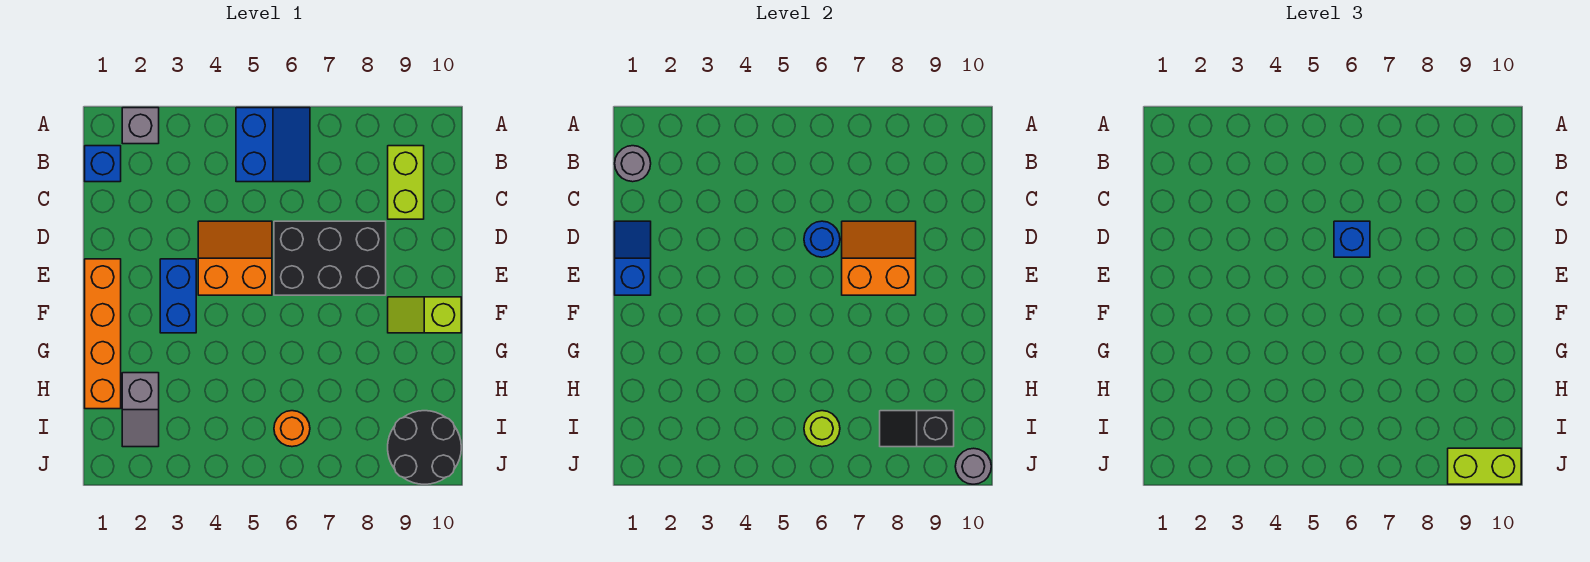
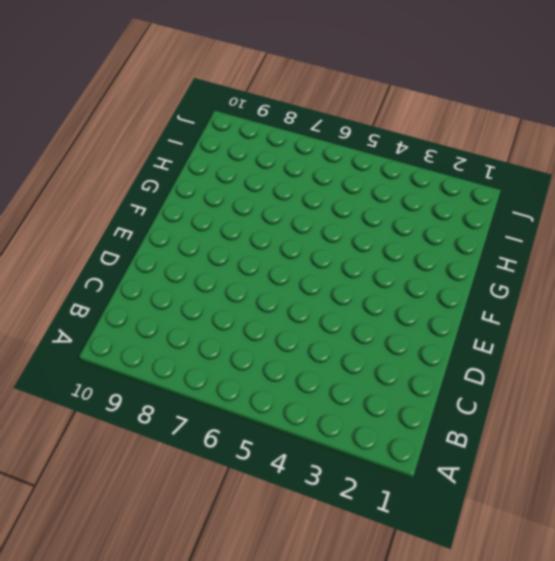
none -> grey 1x1 brick [122,108,159,144]
none -> blue 2x2 slope [236,108,310,182]
none -> blue 1x1 brick [85,146,121,182]

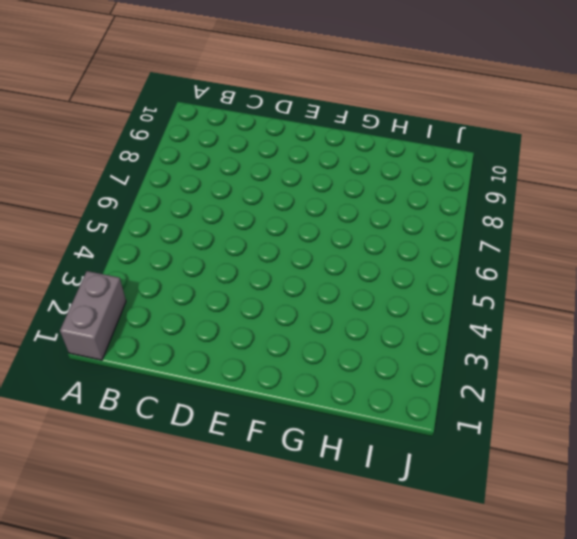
grey 1x2 brick [60,271,126,360] -> grey 1x1 brick [122,108,159,144]
none -> blue 2x2 slope [236,108,310,182]
none -> blue 1x1 brick [85,146,121,182]
none -> lime 1x2 brick [388,146,424,219]

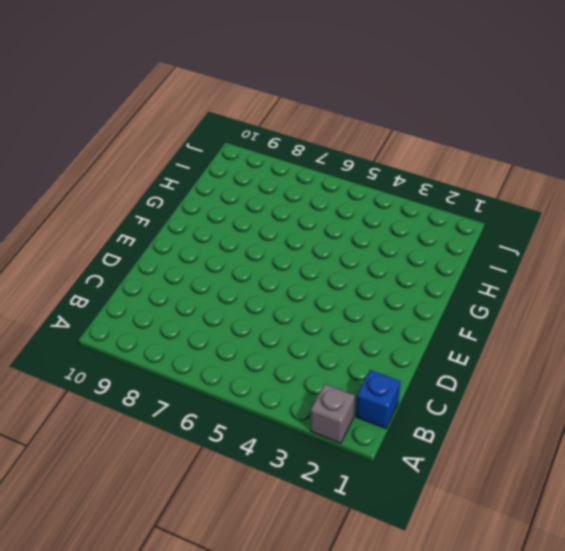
none -> blue 2x2 slope [236,108,310,182]
none -> lime 1x2 brick [388,146,424,219]
none -> orange 2x2 slope [198,221,272,295]

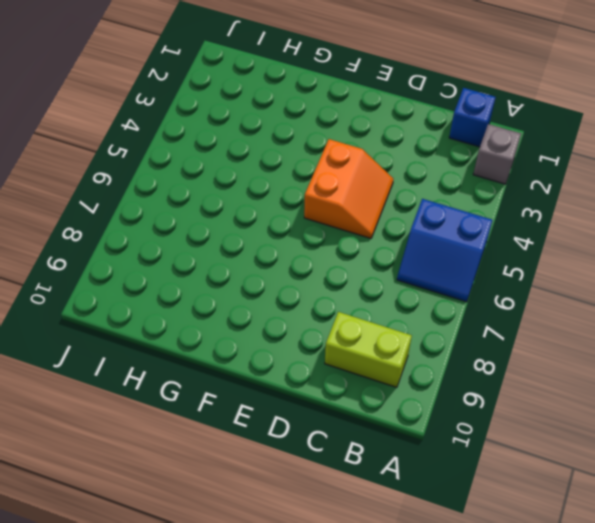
none -> black 2x3 brick [274,221,386,295]
none -> orange 1x4 brick [85,259,121,409]
none -> blue 1x2 brick [160,259,196,333]

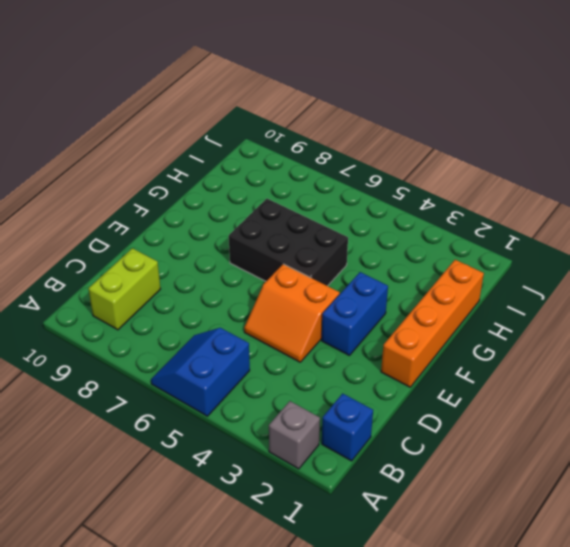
black 2x3 brick [229,199,348,286] -> black 2x3 brick moved to [274,221,386,295]
none -> lime 1x2 slope [388,297,461,333]
none -> grey 1x2 slope [122,373,159,447]
none -> orange 1x1 round brick [274,411,310,447]

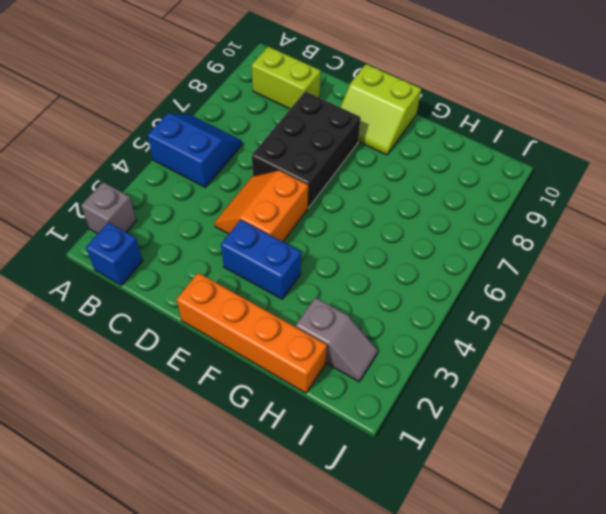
lime 2x2 slope [340,64,421,155] -> lime 1x2 slope [388,297,461,333]
none -> orange 1x1 round brick [274,411,310,447]
none -> black 2x2 round brick [388,411,461,484]
none -> grey 1x1 round brick [615,146,651,182]

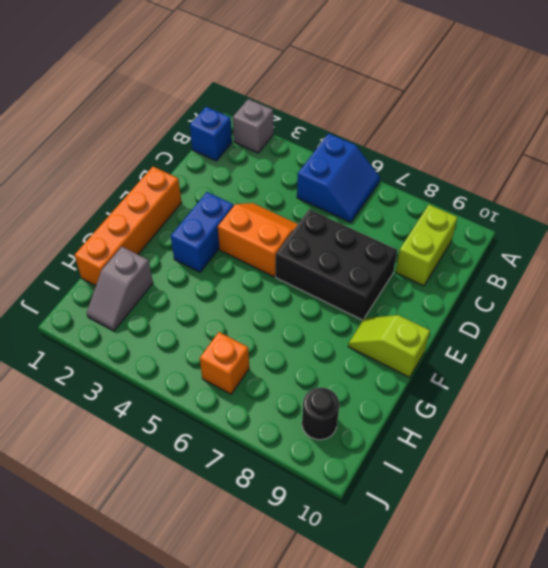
orange 1x1 brick [200,332,249,394] -> orange 1x1 round brick [274,411,310,447]
black 1x1 round brick [302,387,339,440] -> black 2x2 round brick [388,411,461,484]
none -> grey 1x1 round brick [615,146,651,182]
none -> blue 1x2 slope [615,221,651,295]
none -> blue 1x1 round brick [804,221,840,257]

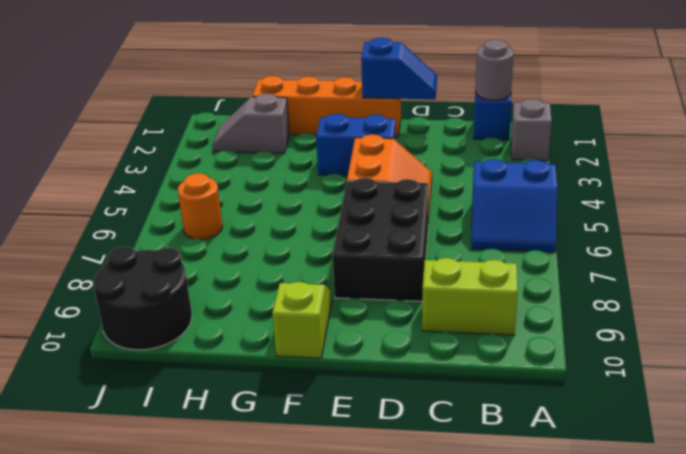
none -> blue 1x1 round brick [804,221,840,257]
none -> orange 2x2 slope [842,221,916,295]
none -> lime 1x1 round brick [804,411,840,447]

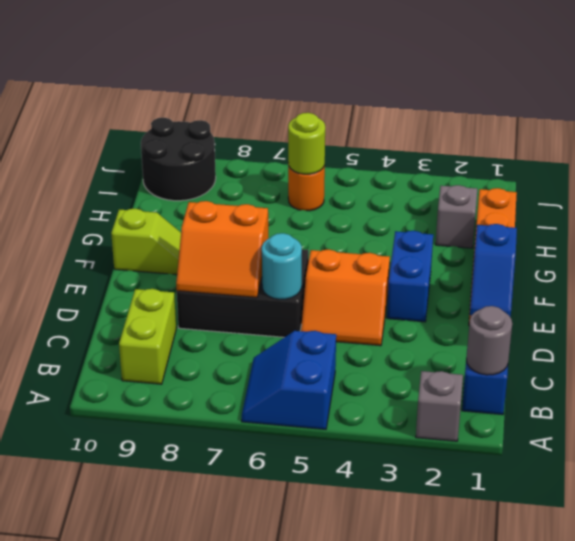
cyan 1x1 round brick [262,233,302,299] -> blue 1x1 round brick [804,221,840,257]
none -> black 1x2 slope [880,411,954,447]
none -> grey 1x1 round brick [955,448,991,484]
none -> blue 1x1 brick [1334,221,1370,257]

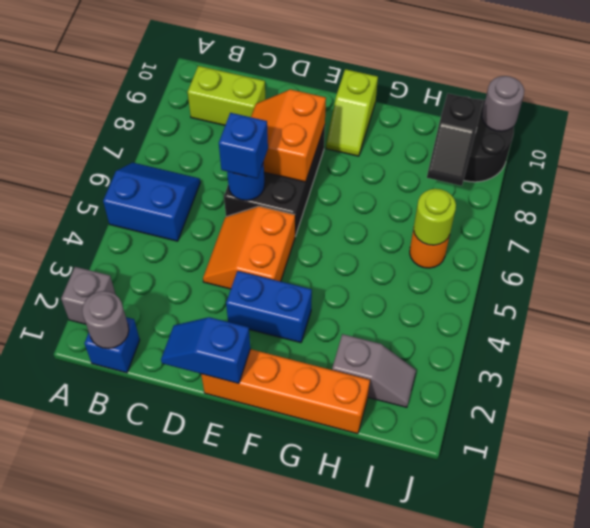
none -> lime 1x2 brick [1448,448,1521,484]

